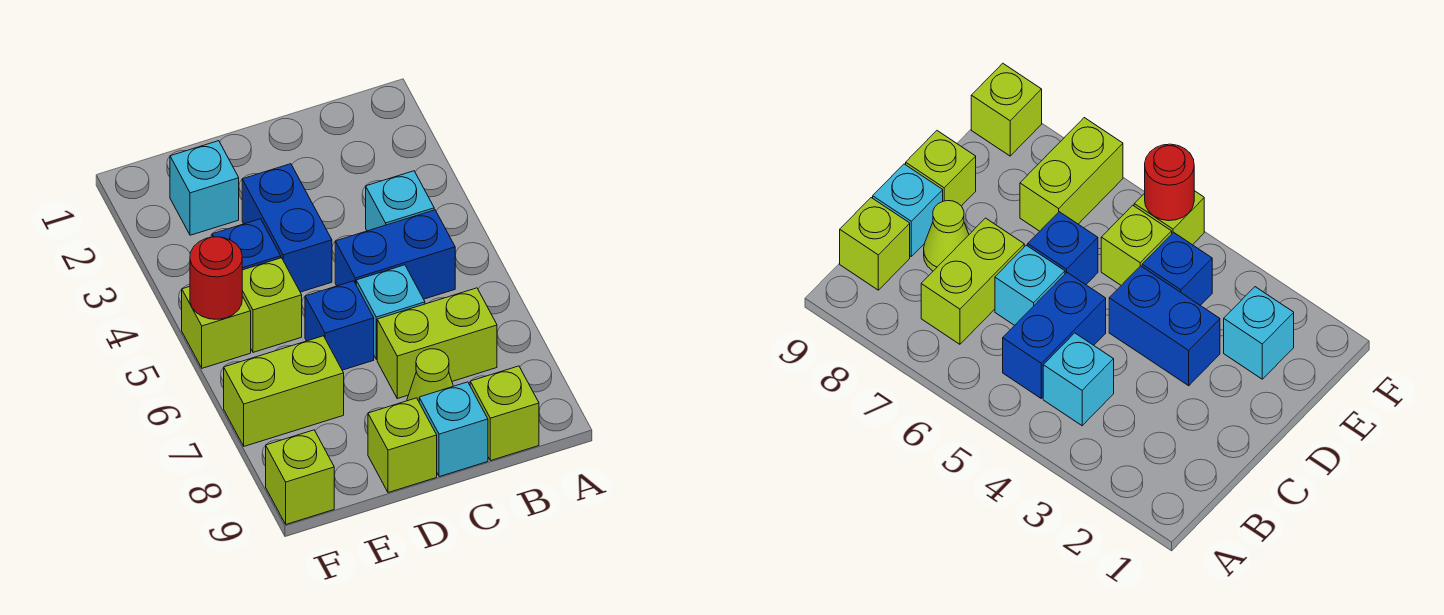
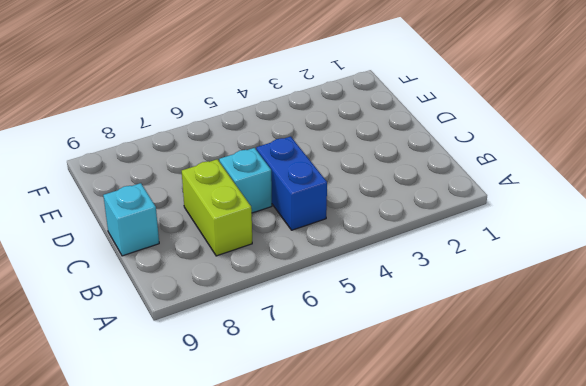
none -> cyan 1x1 brick [366,171,434,231]
none -> lime 1x1 brick [470,366,539,461]
none -> lime 1x1 cone [407,349,453,401]

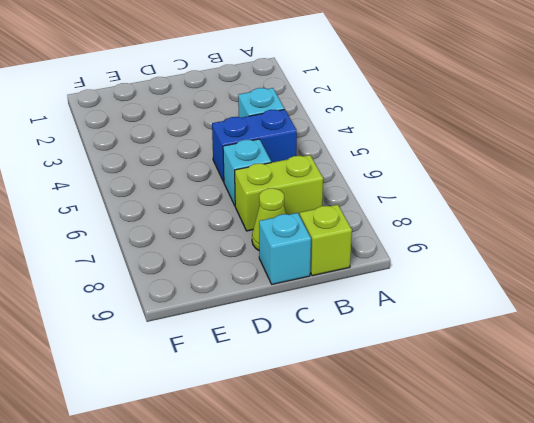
none -> blue 1x2 brick [242,164,332,292]
none -> blue 1x1 brick [305,281,374,370]
none -> lime 1x1 brick [368,398,437,493]

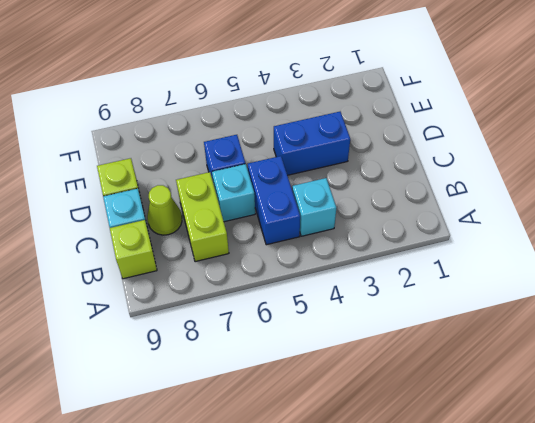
none -> cyan 1x1 brick [170,141,239,235]
none -> blue 1x1 brick [212,219,281,270]
none -> lime 1x1 brick [242,258,302,352]

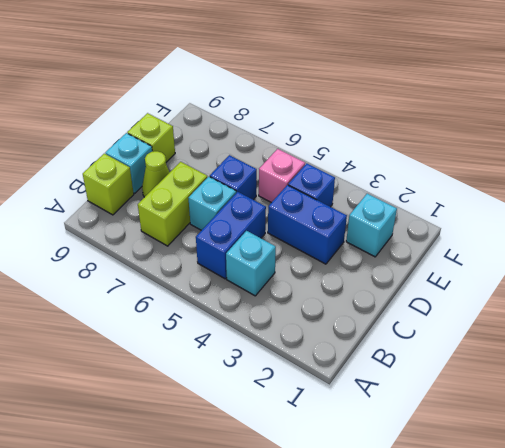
pink 1x1 brick [259,149,305,203] -> lime 1x1 brick [242,258,302,352]
none -> lime 1x2 brick [224,336,344,446]
none -> lime 1x1 brick [182,287,251,368]
none -> lime 1x1 brick [266,430,334,524]

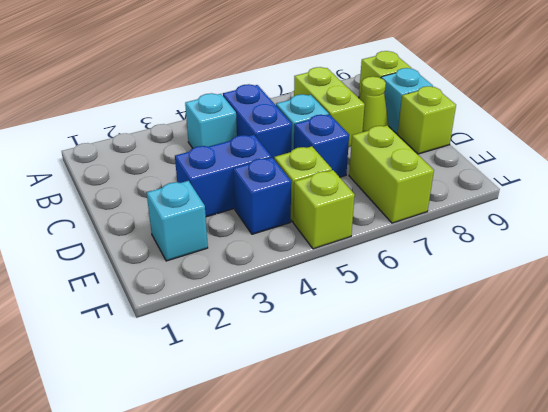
none -> lime 1x1 brick [266,430,334,524]
none -> red 1x1 round brick [190,237,242,319]

